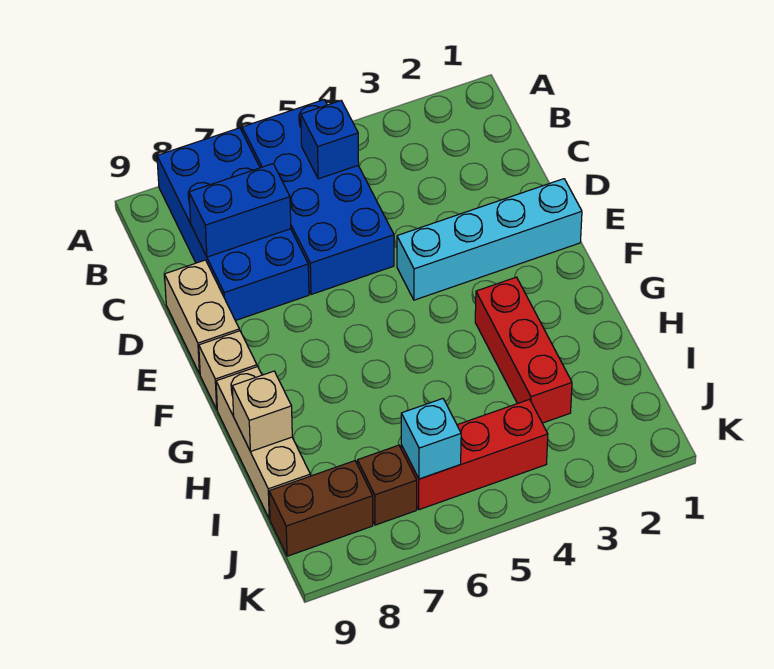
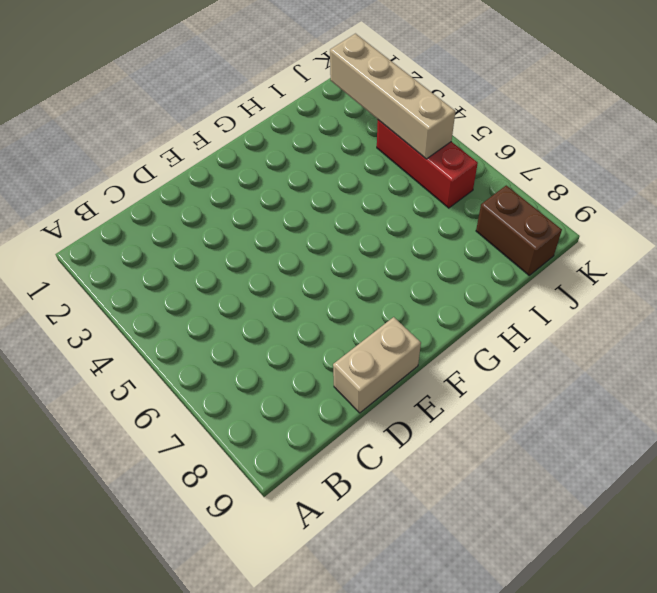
tan 1x4 brick [330,34,455,159] -> none
none -> blue 2x4 brick [242,100,394,295]
none -> blue 2x4 brick [157,128,309,321]
none -> cyan 1x4 brick [397,179,582,300]

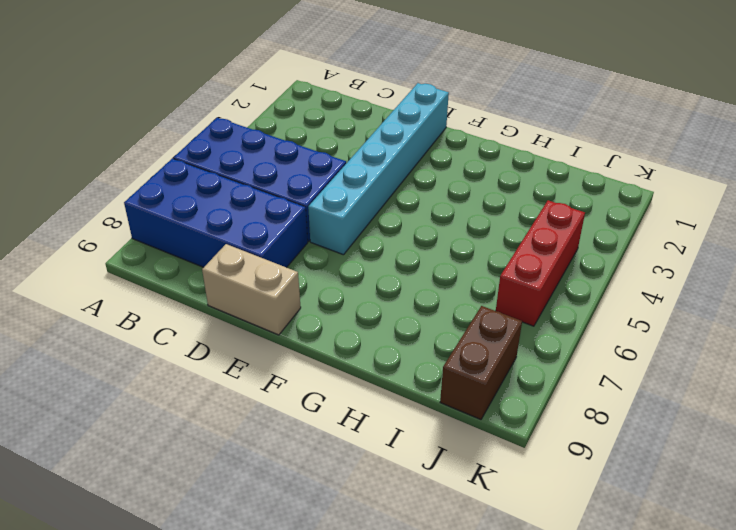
cyan 1x6 brick [308,83,449,255] -> cyan 1x4 brick [397,179,582,300]
none -> tan 1x1 brick [199,331,257,409]
none -> red 1x3 brick [475,277,572,423]
none -> tan 1x3 brick [216,367,310,519]

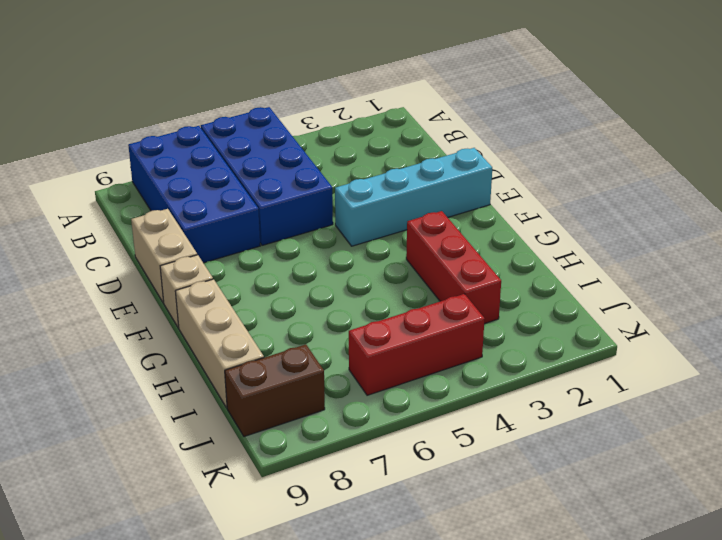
none -> brown 1x1 brick [357,445,417,525]
none -> blue 1x1 brick [301,101,359,179]
none -> blue 1x2 brick [189,164,291,257]

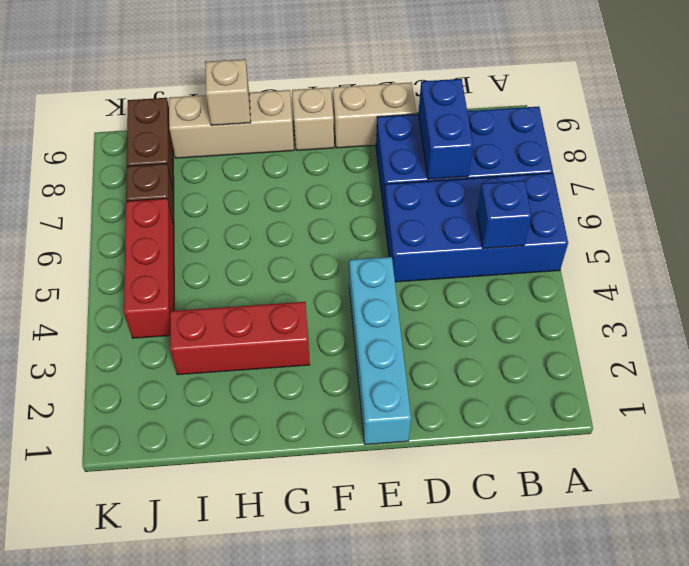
none -> cyan 1x1 brick [401,399,461,479]

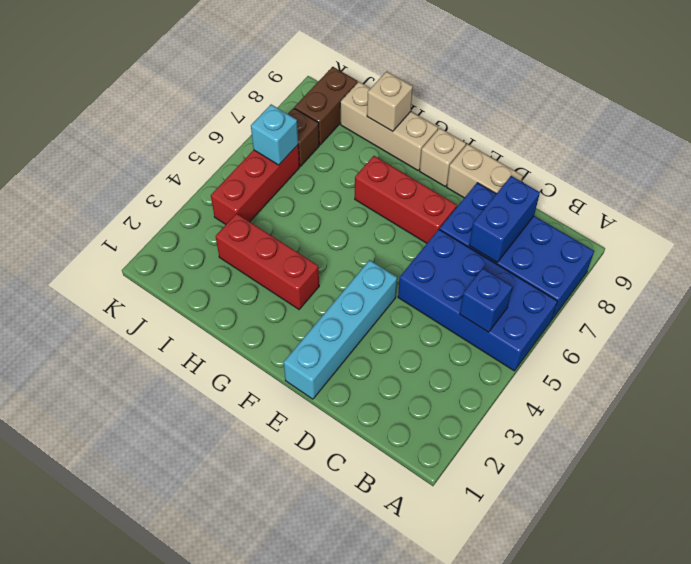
red 1x3 brick [355,156,457,243] -> none

